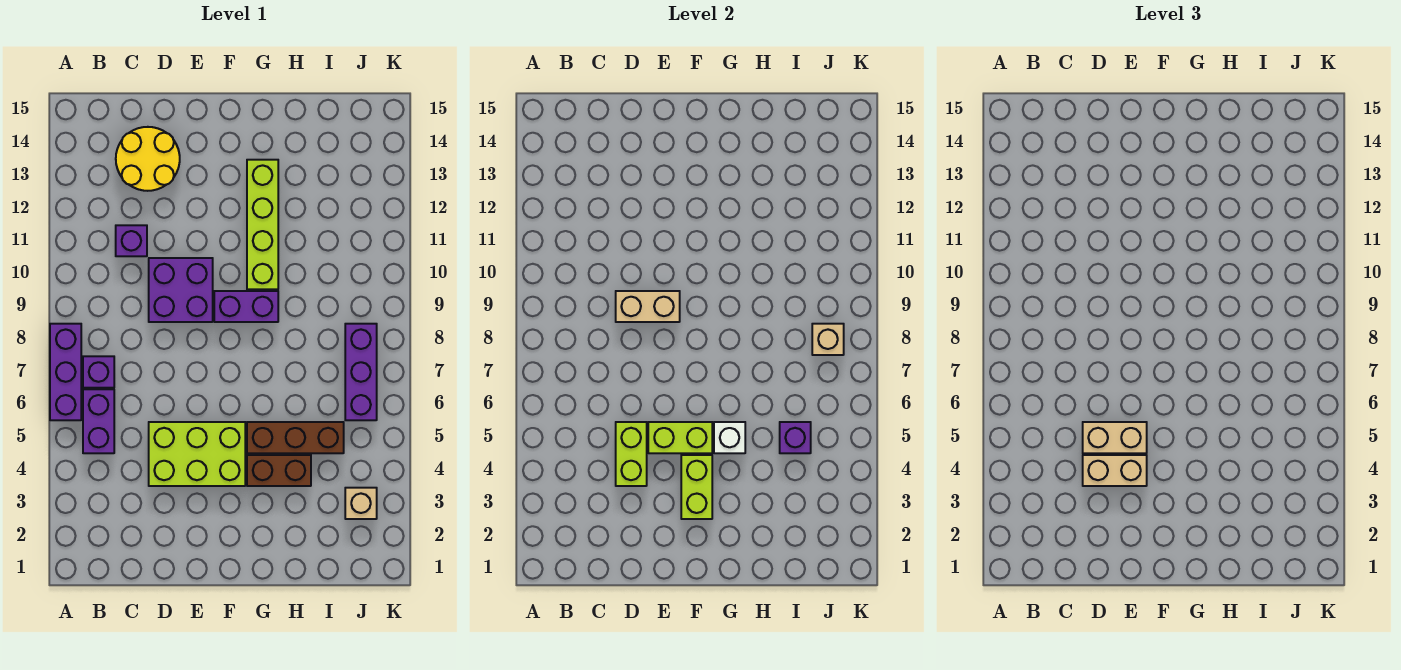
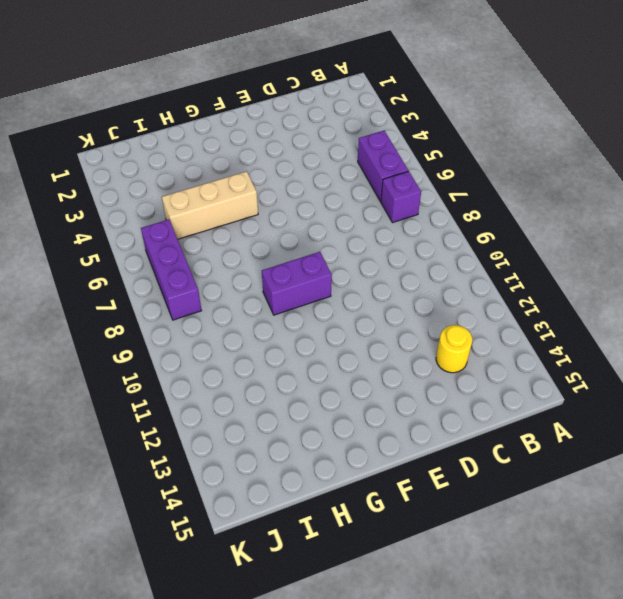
yellow 1x1 round brick [436,325,472,373] -> yellow 2x2 round brick [116,127,180,191]
tan 1x3 brick [162,171,258,239] -> brown 1x3 brick [247,422,344,453]
none -> purple 1x3 brick [50,324,81,420]
none -> purple 1x1 brick [116,225,147,256]
none -> lime 2x3 brick [149,422,245,486]

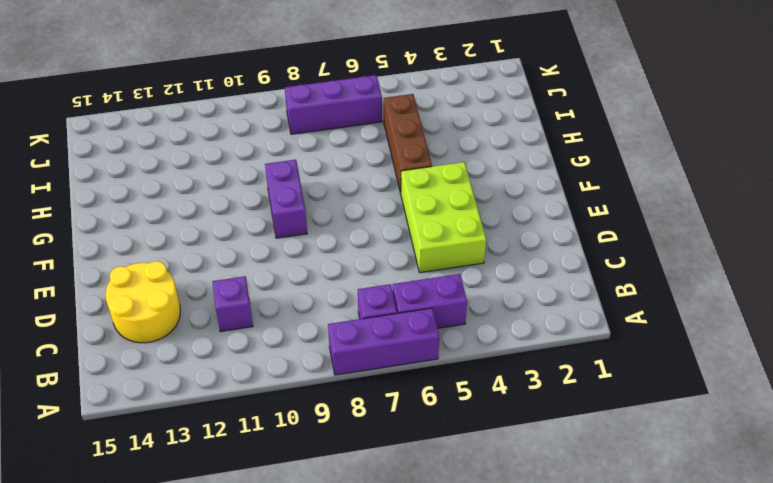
none -> purple 2x2 brick [149,258,213,322]
none -> brown 1x2 brick [247,455,311,486]
none -> lime 1x4 brick [247,160,278,289]

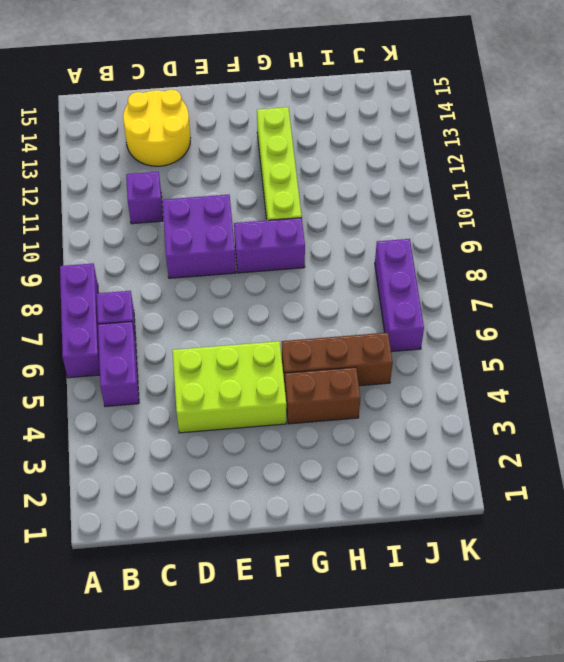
none -> tan 1x1 brick [345,488,377,519]
none -> lime 1x2 brick [616,422,647,486]
none -> tan 1x2 brick [616,291,680,322]

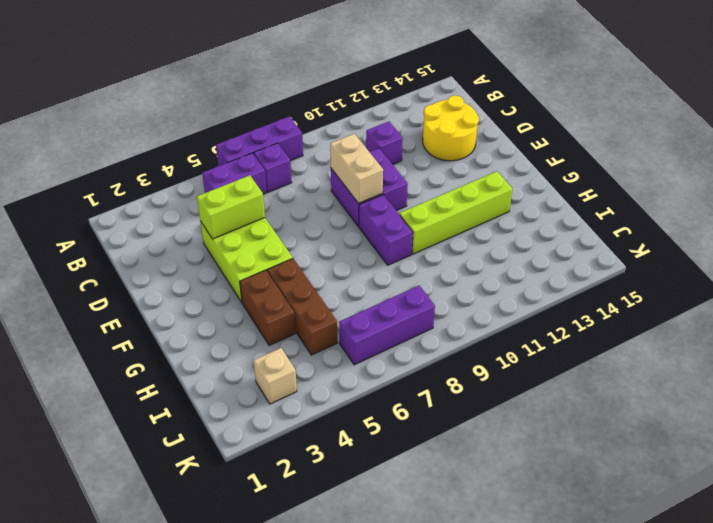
none -> lime 1x2 brick [648,422,712,453]
none -> lime 1x2 brick [681,455,712,519]
none -> white 1x1 brick [714,422,745,453]

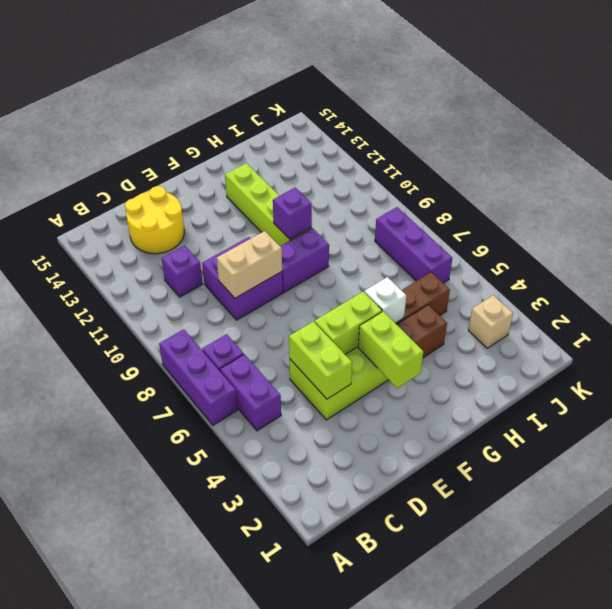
purple 1x1 brick [273,188,312,239] -> purple 1x1 brick moved to [780,422,811,453]
none -> tan 1x1 brick [812,324,844,355]
none -> tan 1x2 brick [1083,455,1147,486]
none -> tan 1x2 brick [1083,422,1147,453]

